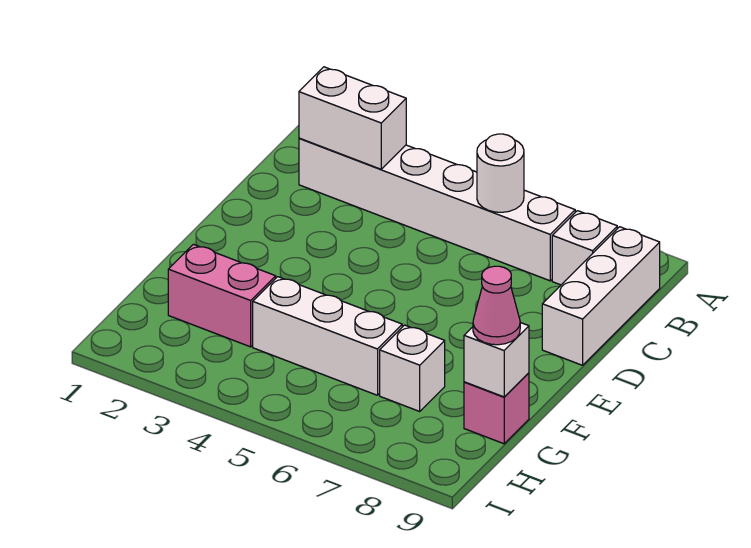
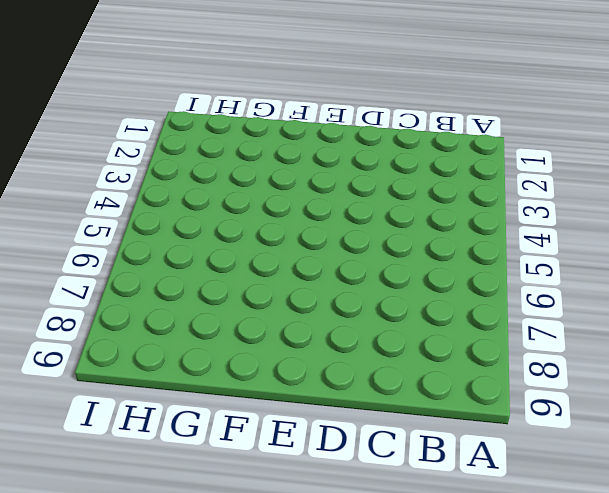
none -> white 1x6 brick [299,138,575,281]
none -> white 1x1 brick [552,211,617,285]

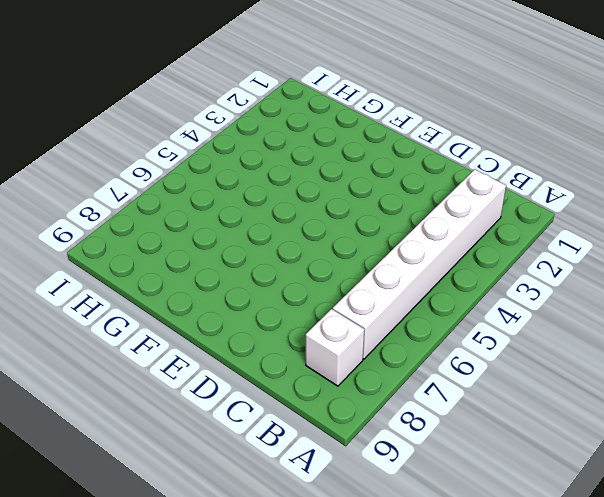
none -> white 1x3 brick [542,227,660,365]
none -> pink 1x2 brick [168,244,276,347]

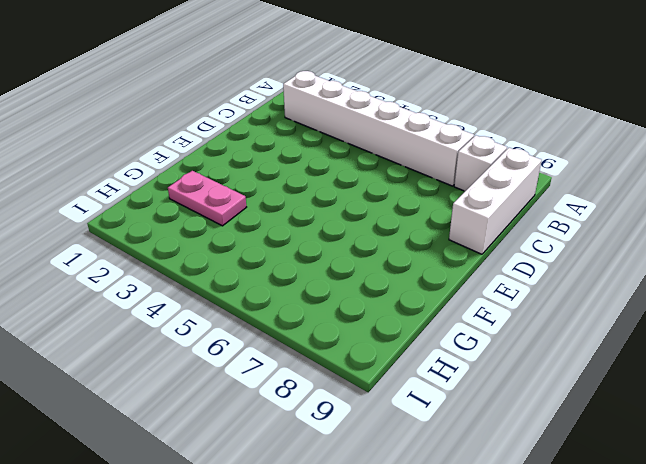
pink 1x2 plate [168,171,246,226] -> pink 1x2 brick [168,244,276,347]
none -> white 1x3 brick [253,277,402,395]
none -> white 1x1 brick [380,325,445,411]

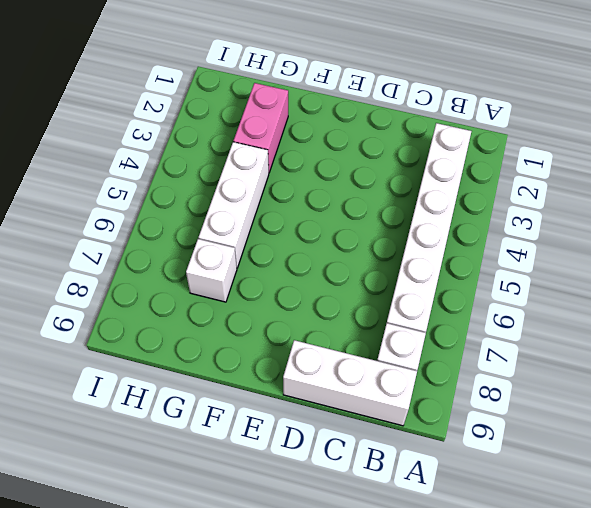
none -> pink 1x1 brick [464,373,529,444]
none -> white 1x2 brick [299,67,406,169]

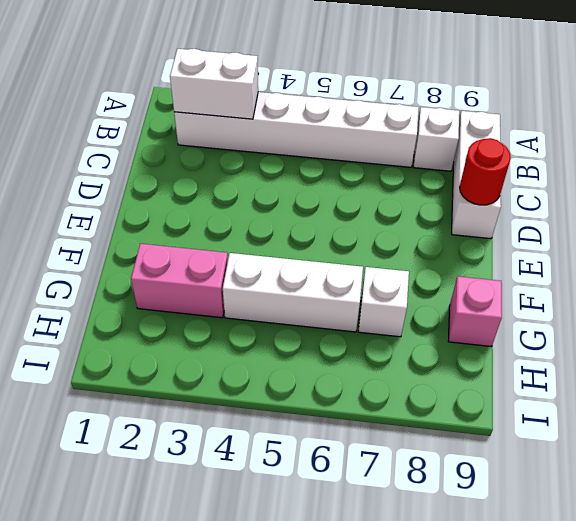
red 1x1 round brick [459,138,511,205] -> none
none -> white 1x1 round brick [477,134,524,212]
none -> white 1x1 brick [464,323,529,397]

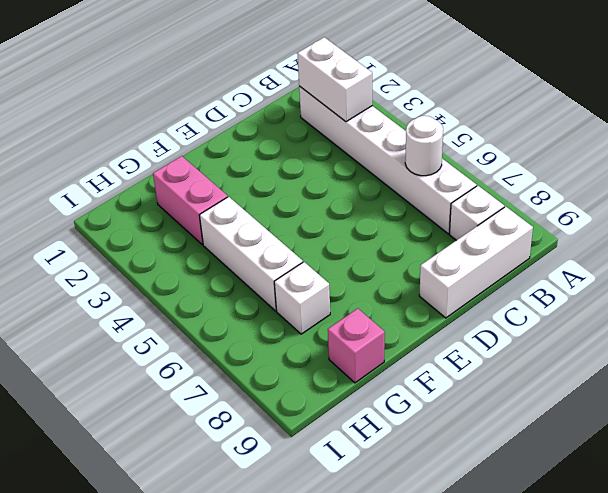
none -> white 1x1 brick [464,323,529,397]
none -> pink 1x1 cone [473,266,520,345]

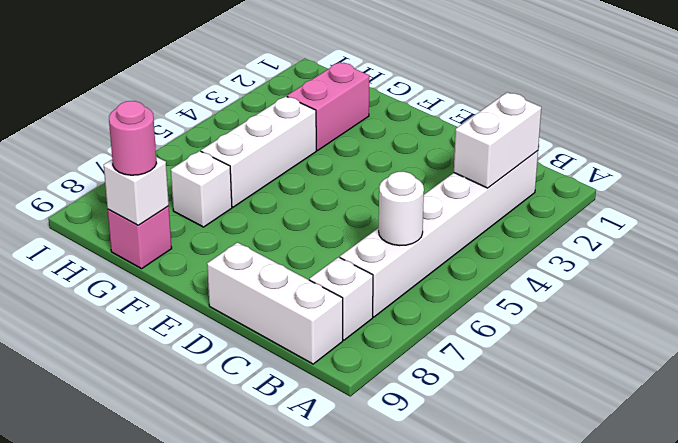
pink 1x1 round brick [109,101,157,175] -> pink 1x1 cone [473,266,520,345]

